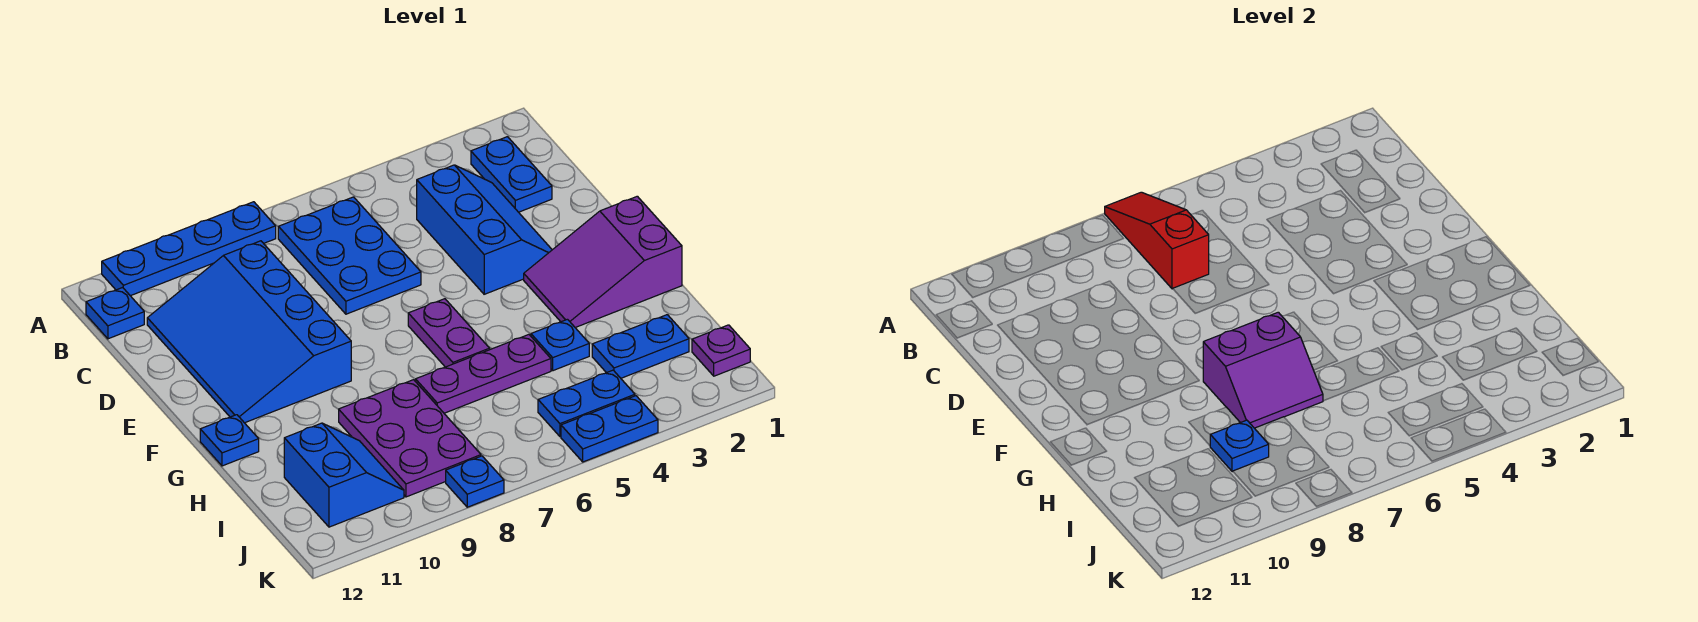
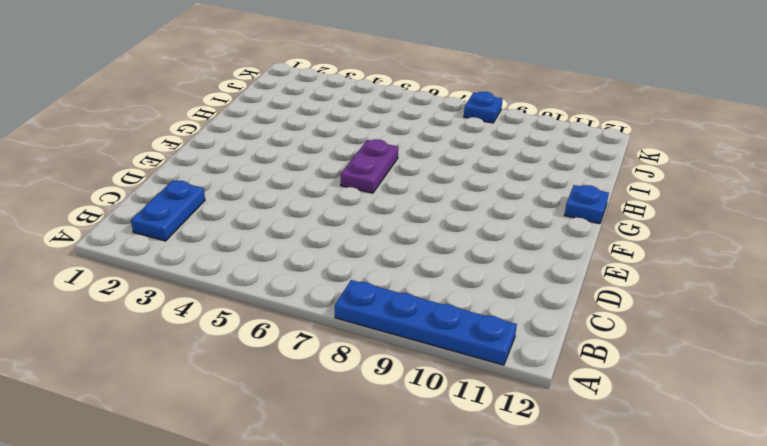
none -> blue 2x3 plate [278,197,421,314]
none -> blue 1x1 plate [86,288,144,339]
none -> blue 2x3 slope [417,165,552,294]

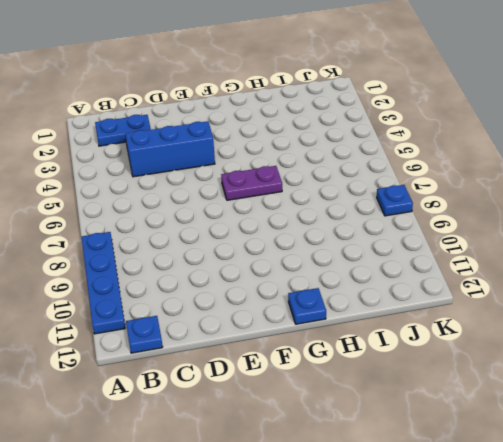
none -> blue 2x3 plate [278,197,421,314]
none -> blue 3x4 slope [147,241,351,423]
none -> purple 2x3 slope [524,196,682,328]

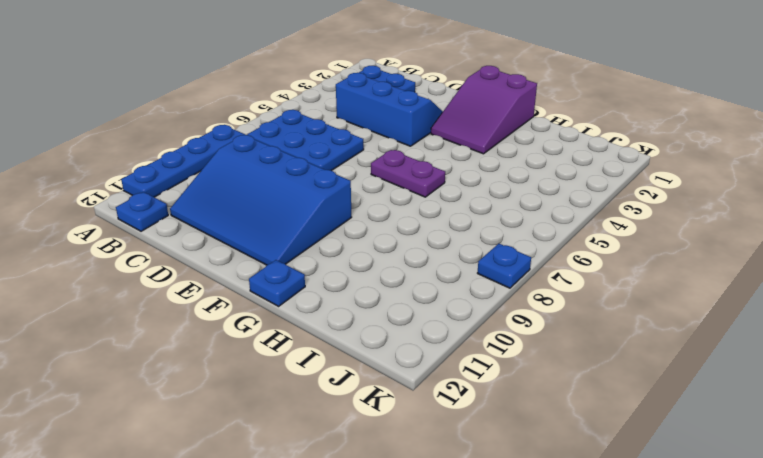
none -> blue 1x1 plate [531,319,589,371]
none -> purple 1x3 plate [416,335,551,413]
none -> purple 2x3 plate [339,380,481,497]

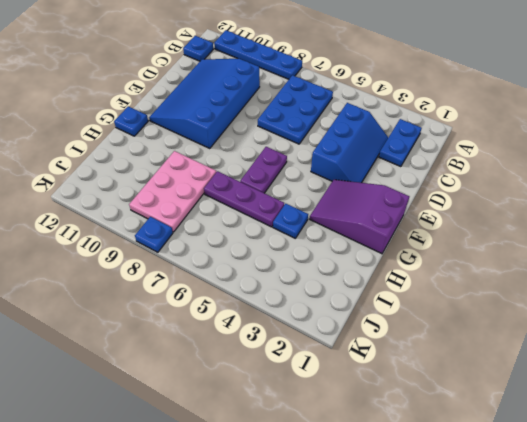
pink 2x3 plate [129,151,216,232] -> purple 2x3 plate [339,380,481,497]
none -> blue 1x2 plate [592,315,689,378]
none -> blue 2x2 slope [284,423,404,527]
none -> purple 1x1 plate [692,325,750,376]

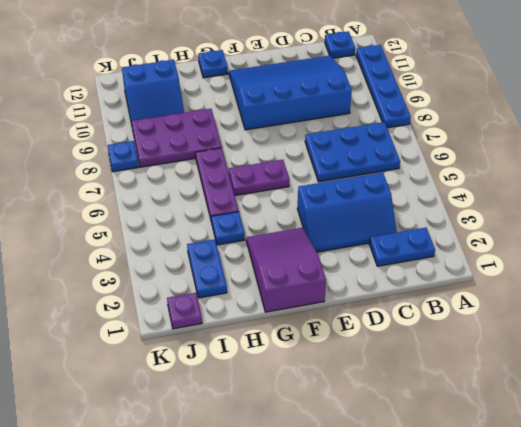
none -> blue 1x2 plate [538,370,635,437]
none -> blue 1x2 plate [561,396,658,462]
none -> red 1x3 slope [1105,192,1209,289]

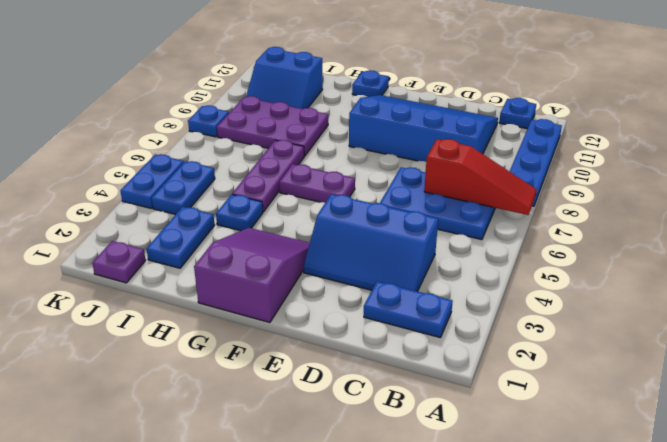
none -> purple 2x2 slope [1203,312,1323,428]
none -> blue 1x1 plate [1210,420,1269,472]

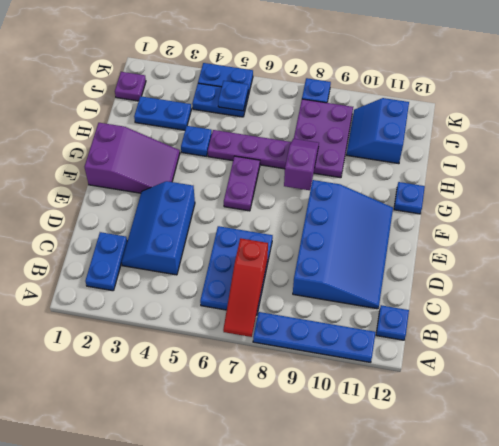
purple 1x2 slope [284,139,319,190] -> purple 2x2 slope [1203,312,1323,428]
blue 1x1 plate [218,81,248,111] -> blue 1x1 plate moved to [1210,420,1269,472]

